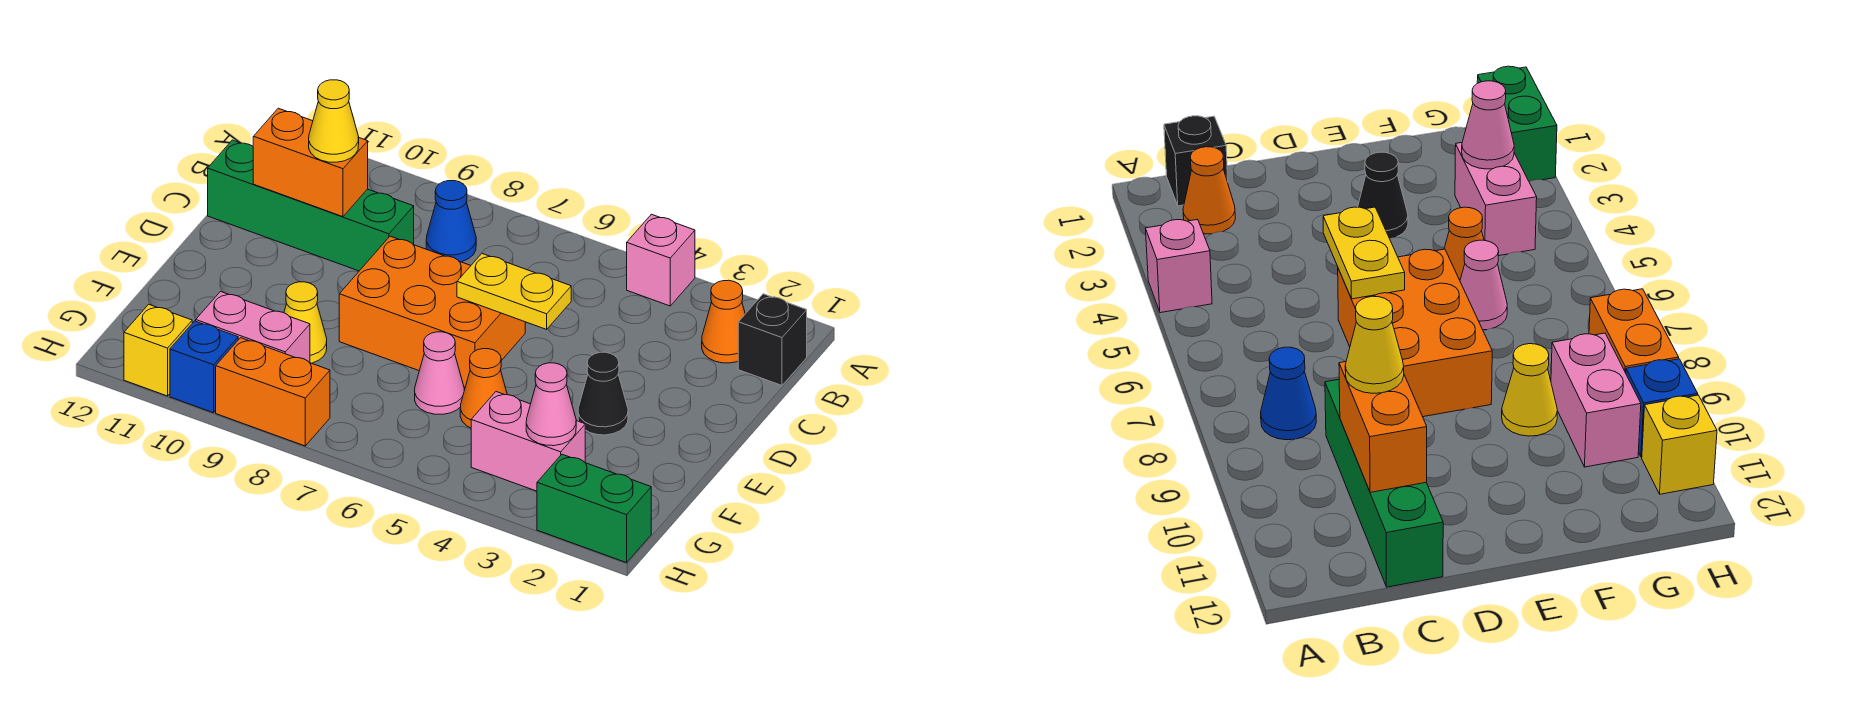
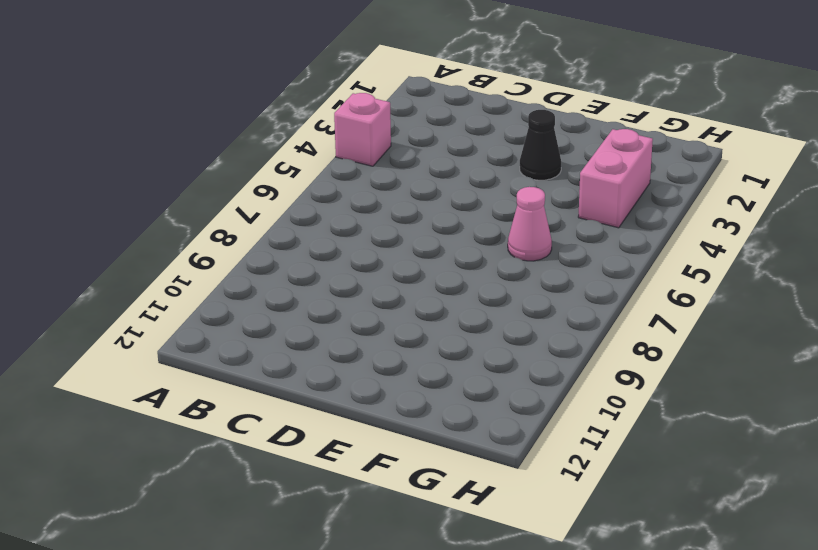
none -> black 1x1 brick [738,294,807,385]
none -> orange 1x1 cone [702,280,745,363]
none -> blue 1x1 cone [426,181,476,262]

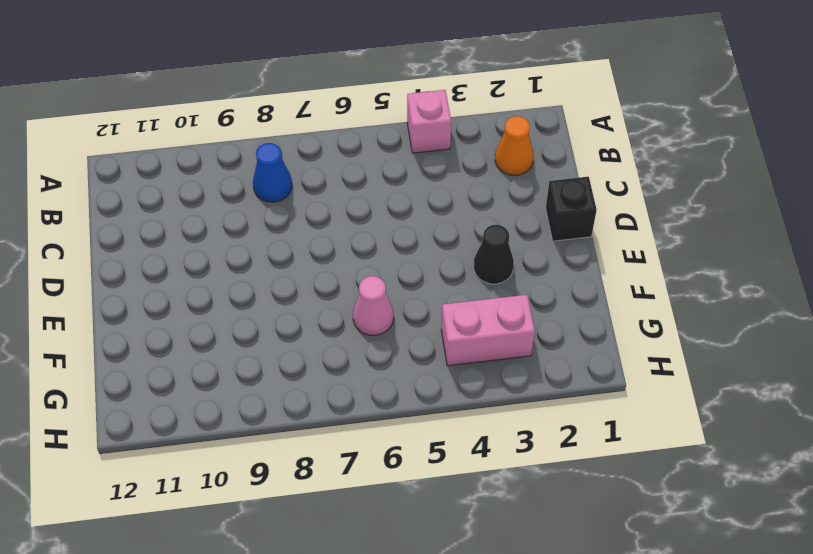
black 1x1 brick [546,177,597,241] -> black 1x1 brick moved to [738,294,807,385]
none -> green 1x4 brick [208,140,414,271]
none -> orange 2x3 brick [339,236,525,387]
none -> orange 1x1 cone [460,349,507,428]

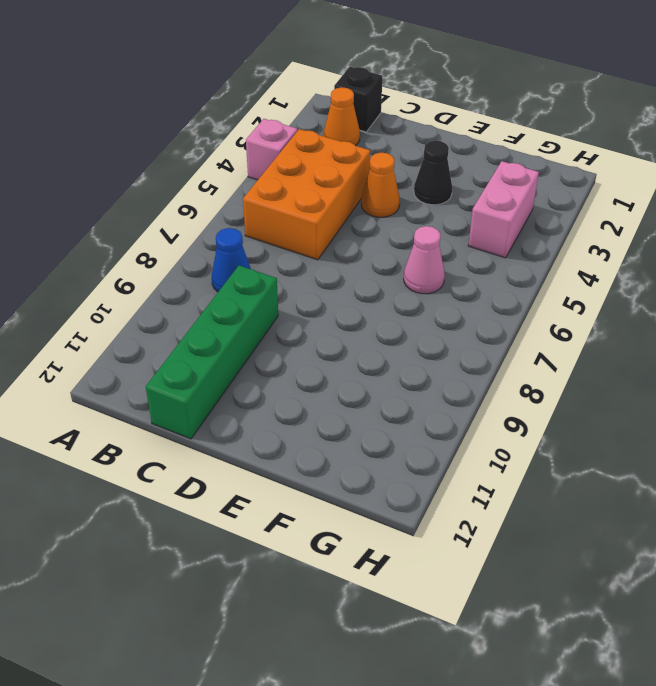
orange 2x3 brick [243,129,370,260] -> orange 2x3 brick moved to [339,236,525,387]
orange 1x1 cone [361,153,400,217] -> orange 1x1 cone moved to [460,349,507,428]
none -> yellow 1x1 cone [284,282,327,363]
none -> pink 1x2 brick [196,292,310,363]
none -> green 1x2 brick [537,454,651,563]

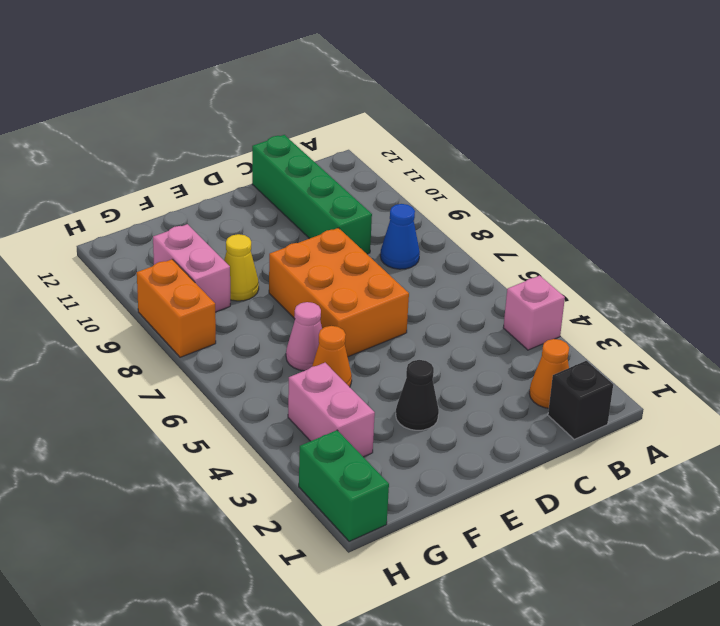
none -> blue 1x1 brick [170,321,238,413]
none -> yellow 1x1 brick [124,304,192,396]
none -> orange 1x2 brick [253,108,368,217]

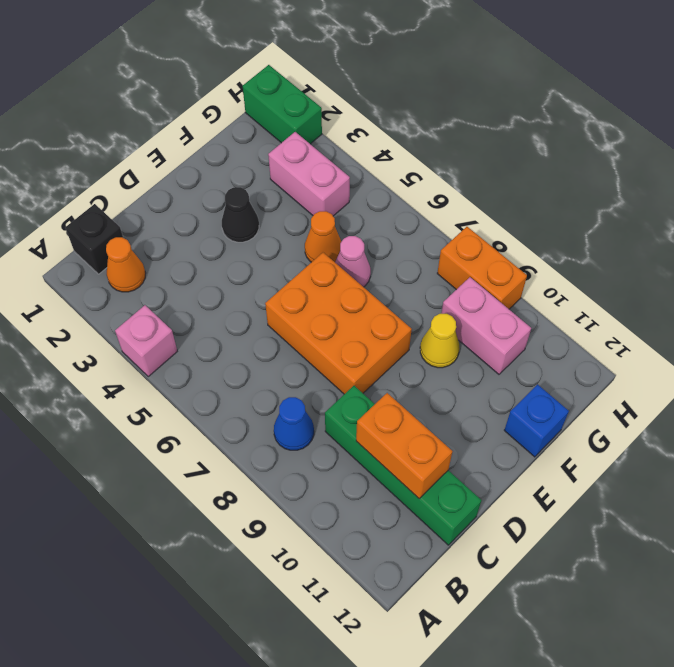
blue 1x1 brick [504,384,569,457] -> blue 1x1 brick moved to [170,321,238,413]
none -> yellow 1x1 brick [124,304,192,396]
none -> yellow 1x2 plate [457,254,571,329]
none -> pink 1x1 cone [526,363,576,446]

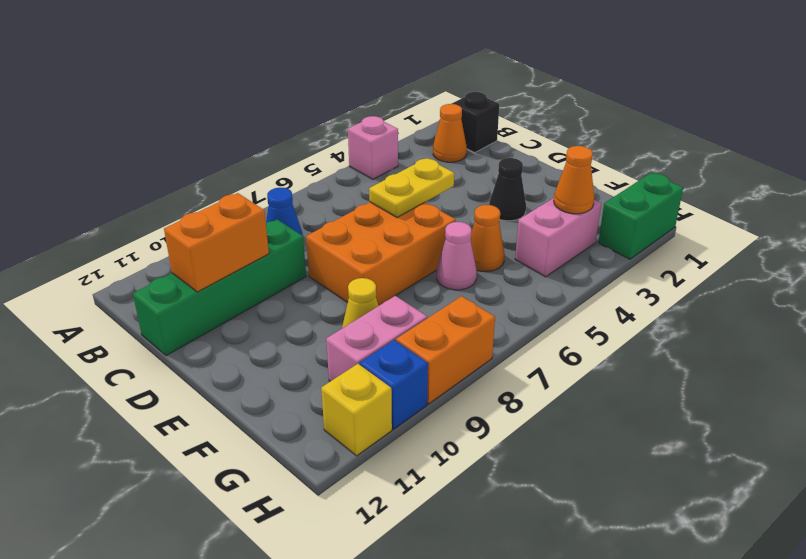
orange 1x1 cone [554,146,594,214] -> pink 1x1 cone [526,363,576,446]
none -> yellow 1x1 cone [309,80,359,162]

